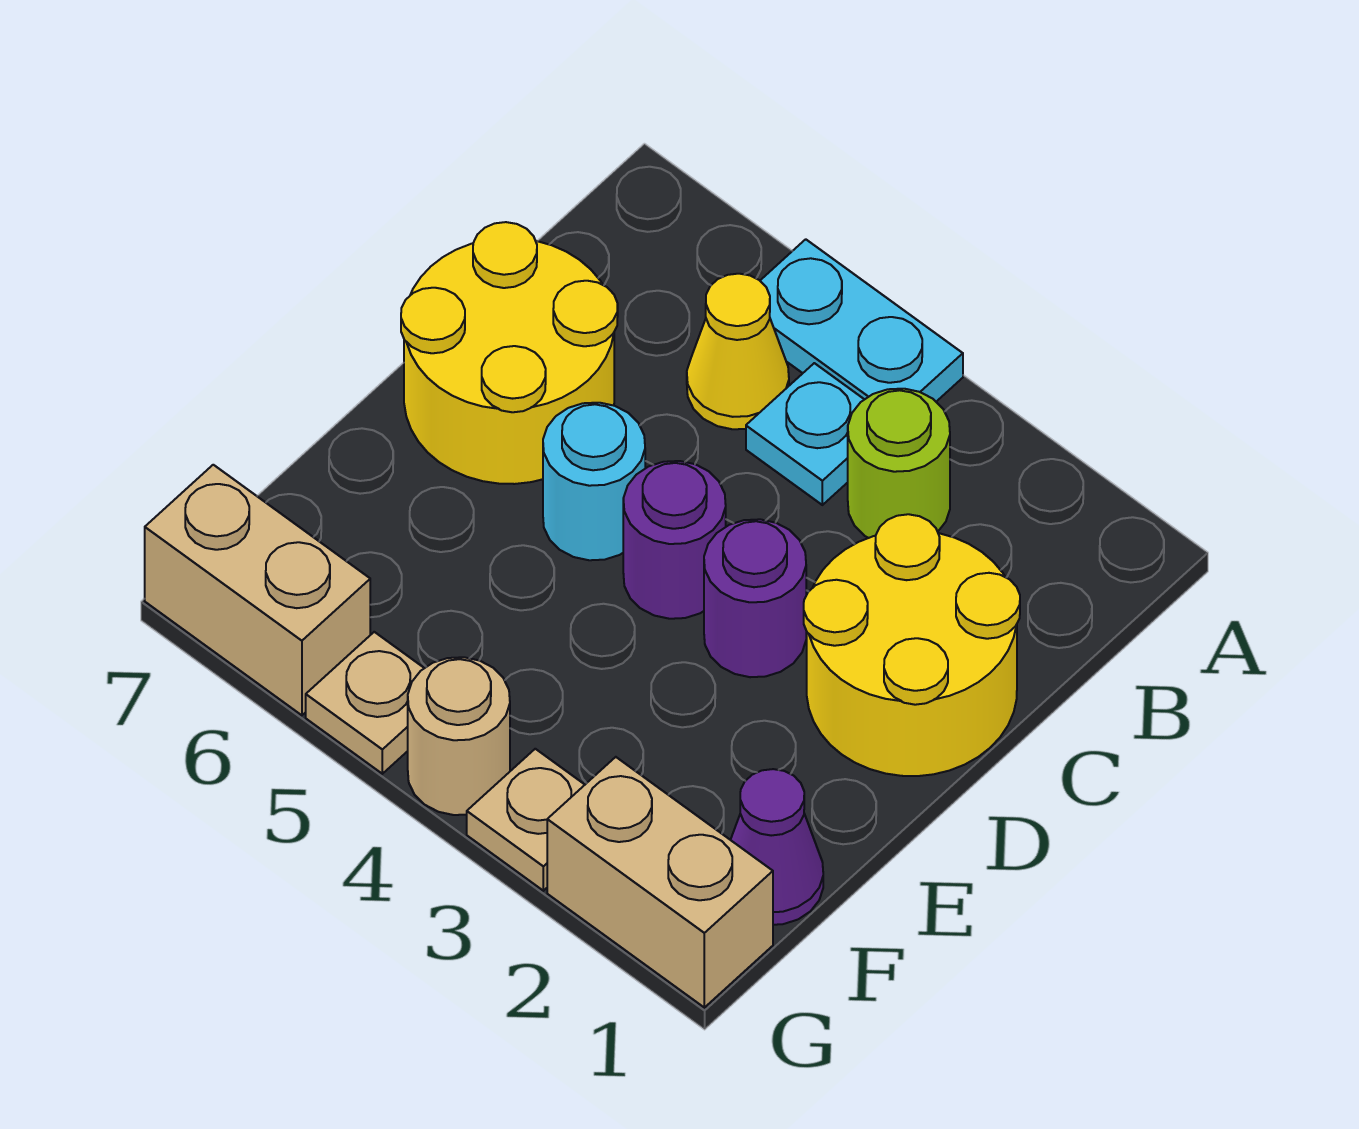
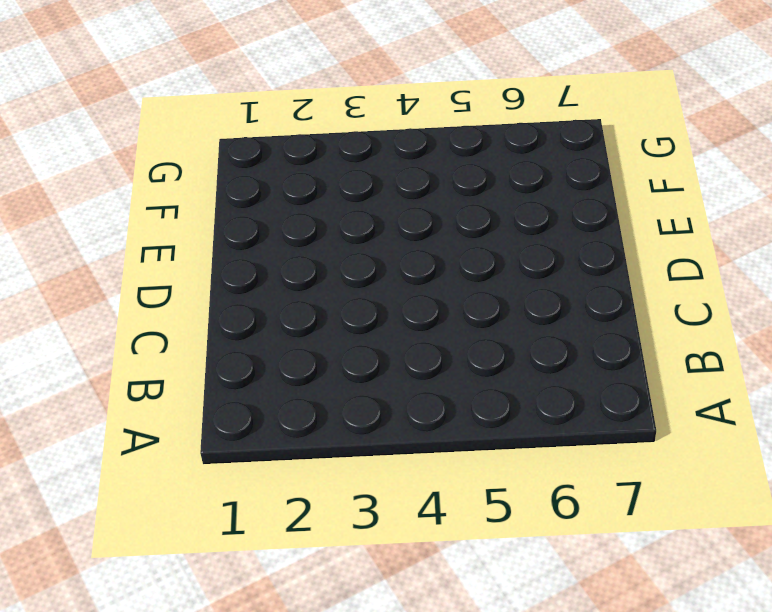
none -> cyan 1x2 plate [760,239,963,402]
none -> lime 1x1 round brick [848,389,950,538]
none -> cyan 1x1 plate [746,363,865,505]

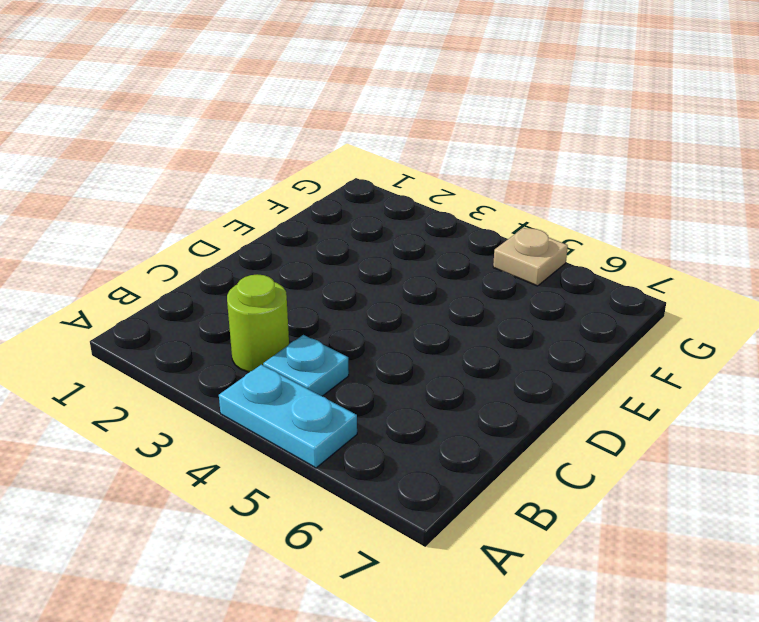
none -> yellow 1x1 cone [687,274,789,429]
none -> yellow 2x2 round brick [804,514,1020,776]
none -> yellow 2x2 round brick [401,222,618,484]

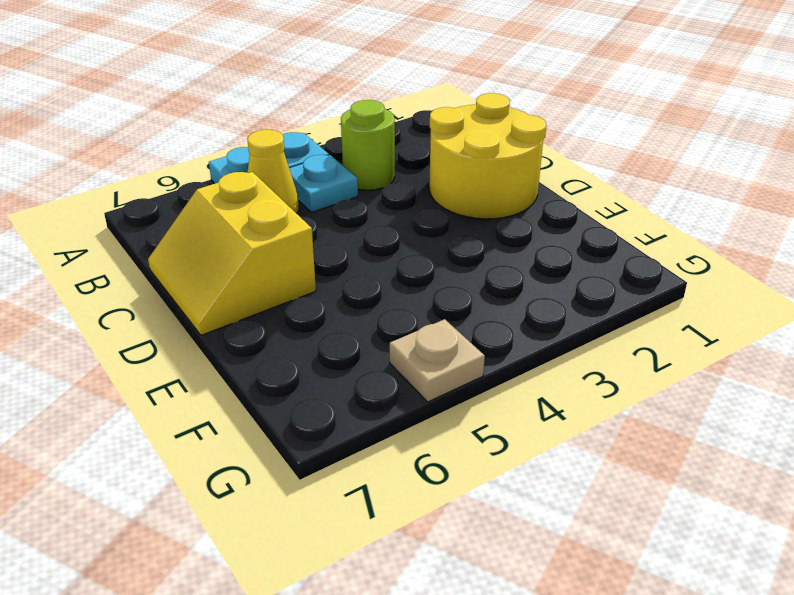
yellow 2x2 slope [148,172,316,335] -> yellow 2x2 round brick [401,222,618,484]
none -> purple 1x1 round brick [704,519,806,677]
none -> purple 1x1 round brick [623,461,726,619]
none -> cyan 1x1 round brick [543,403,645,560]

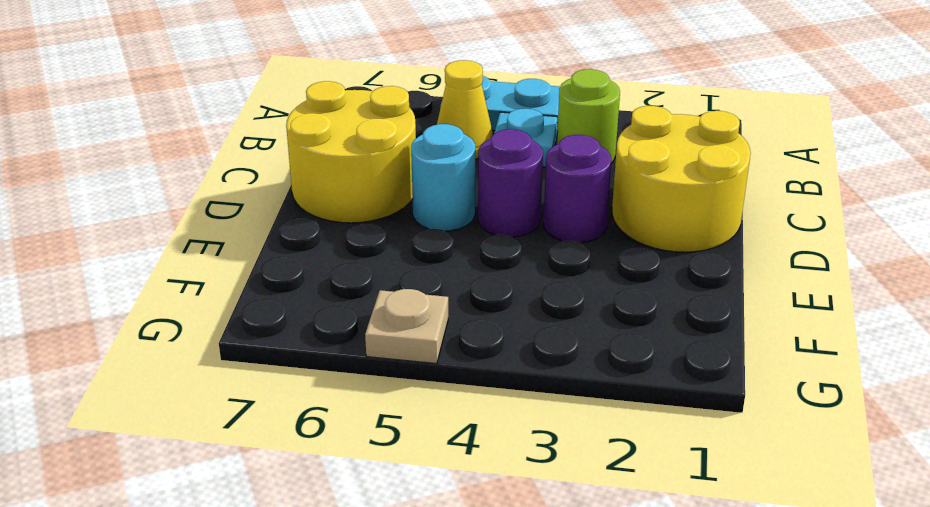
none -> purple 1x1 cone [731,769,823,925]
none -> tan 1x2 brick [547,757,773,1007]
none -> tan 1x1 plate [467,749,585,891]

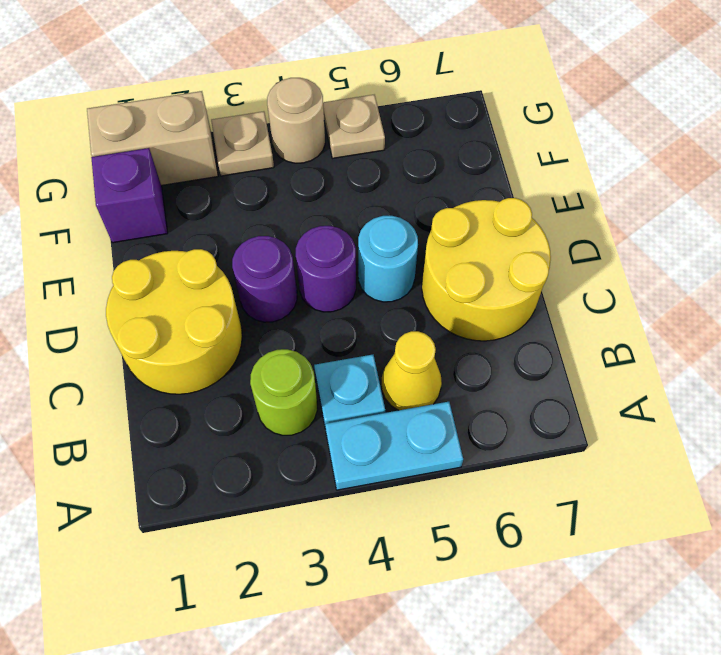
purple 1x1 brick [91,148,168,243] -> purple 1x1 cone [731,769,823,925]
none -> tan 1x2 brick [145,465,370,715]

